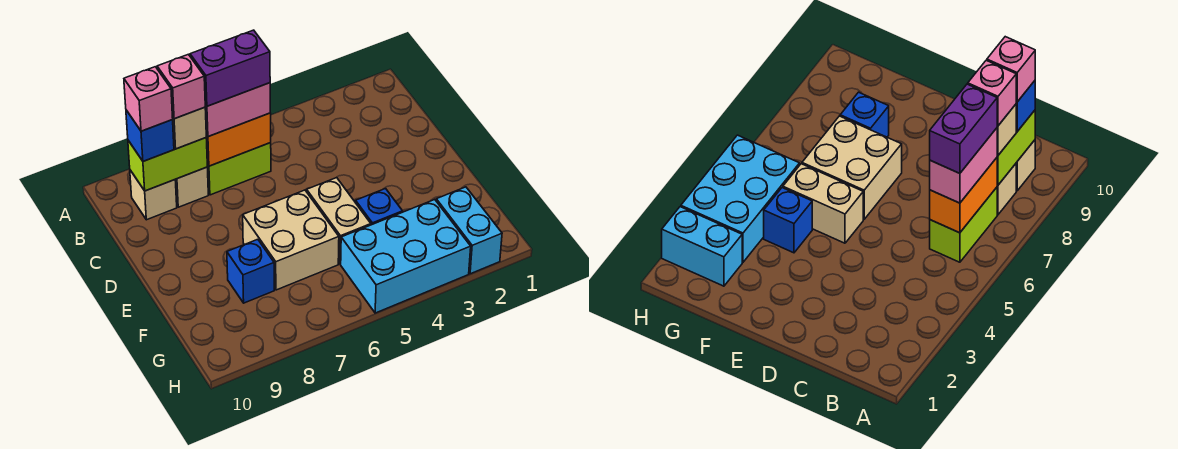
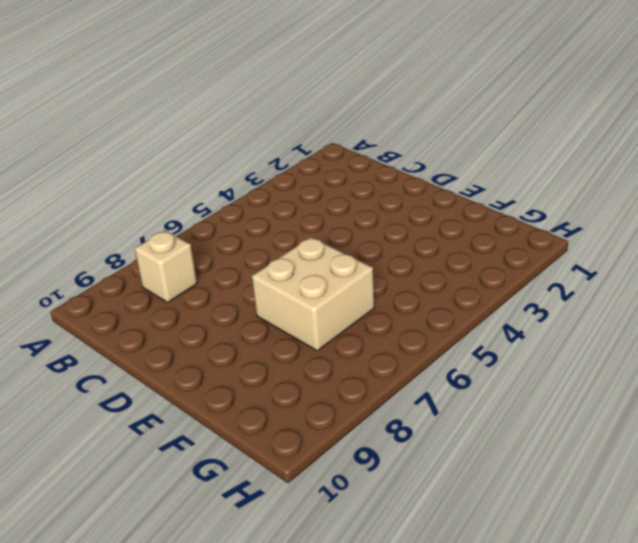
none -> lime 1x2 brick [207,143,271,195]
none -> tan 1x1 brick [130,170,177,220]
none -> tan 1x2 brick [307,178,371,264]

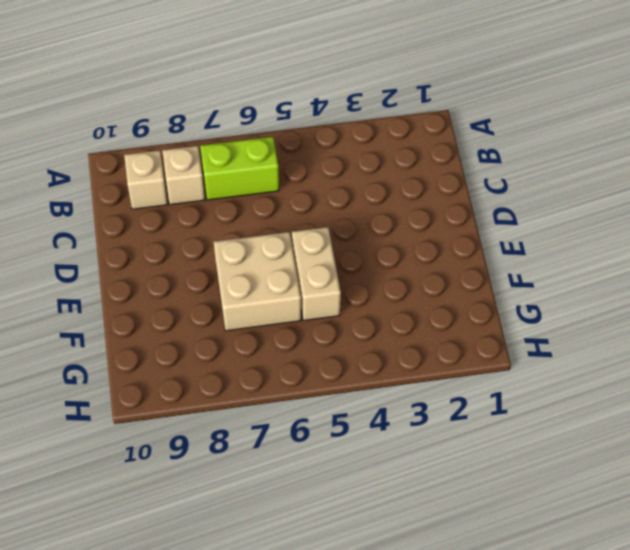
none -> blue 1x1 brick [356,189,403,225]
none -> blue 1x1 brick [227,239,274,303]
none -> cyan 1x2 brick [436,187,502,274]

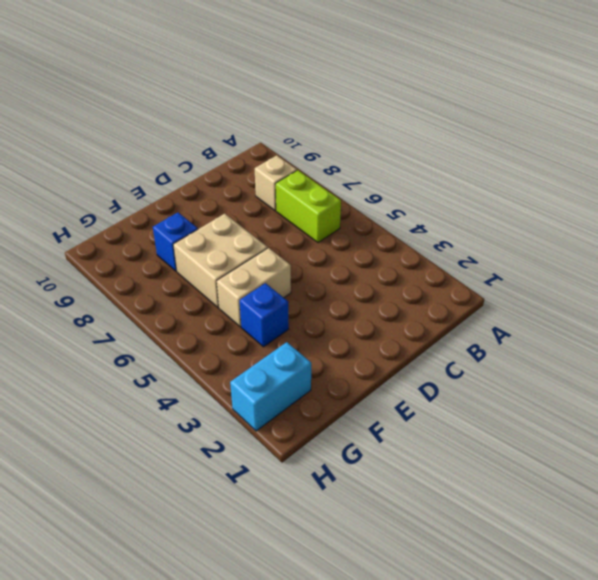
none -> tan 1x1 brick [130,170,177,220]
none -> cyan 2x3 brick [341,200,471,313]
none -> orange 1x2 brick [206,113,271,166]

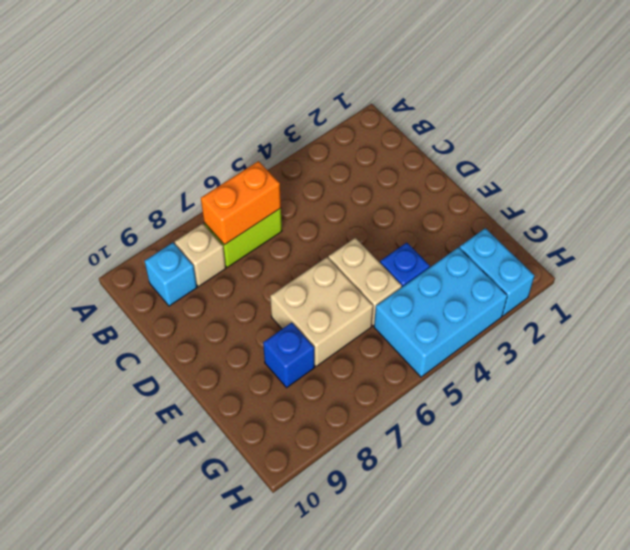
cyan 1x1 brick [145,243,197,306] -> tan 1x1 brick [130,170,177,220]
none -> lime 1x2 brick [128,138,208,191]
none -> pink 1x2 brick [205,83,270,137]
none -> tan 1x1 brick [172,107,206,149]

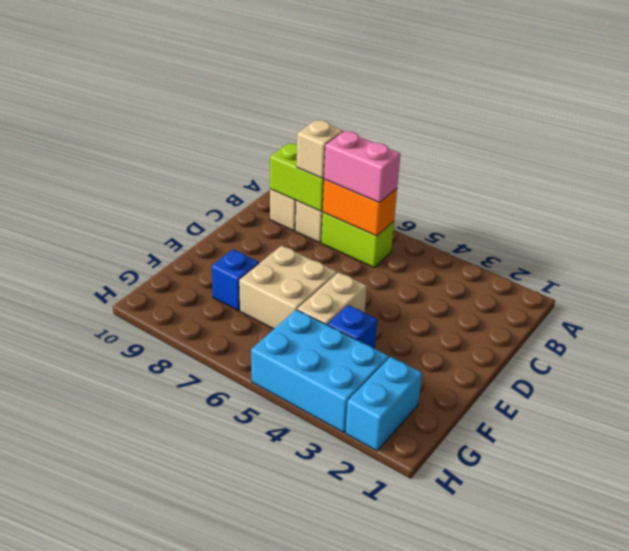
none -> blue 1x1 brick [126,110,174,161]
none -> purple 1x2 brick [190,30,270,106]
none -> pink 1x1 brick [157,54,205,119]

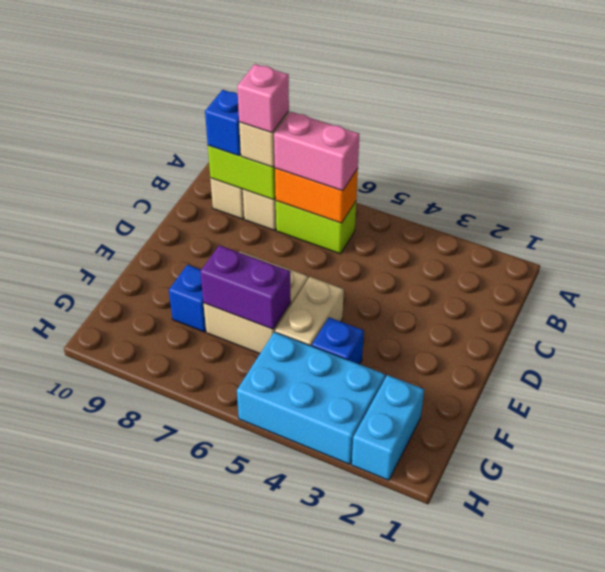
purple 1x2 brick [200,245,291,329] -> purple 1x2 brick moved to [190,30,270,106]
none -> pink 1x1 brick [124,67,173,131]

